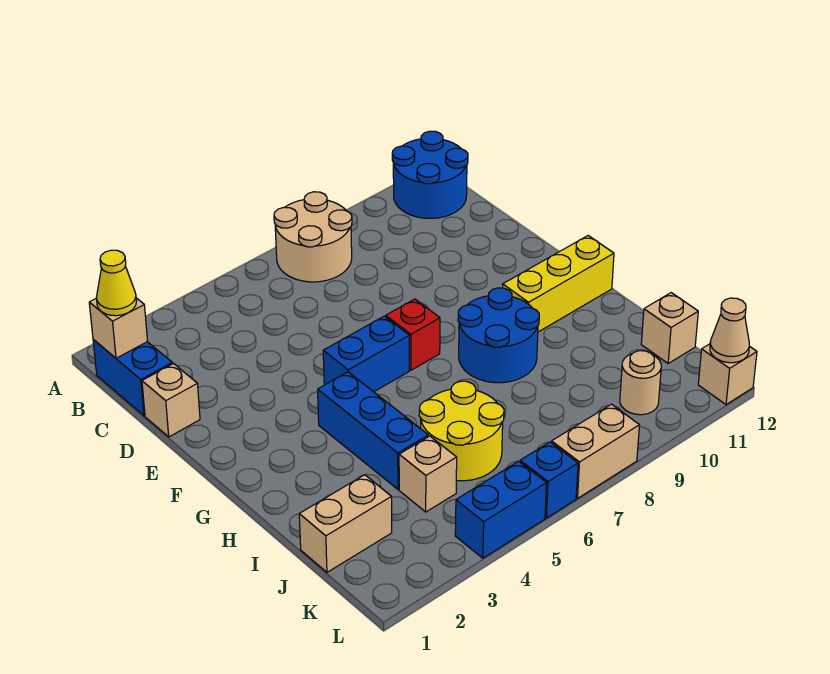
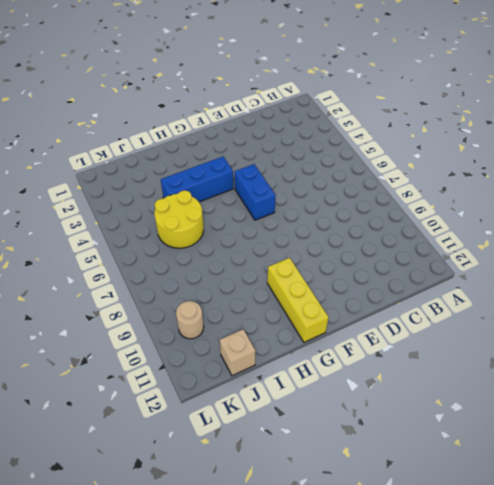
none -> tan 2x2 round brick [274,192,352,282]
none -> blue 2x2 round brick [392,131,468,218]
none -> blue 1x2 brick [93,340,172,416]

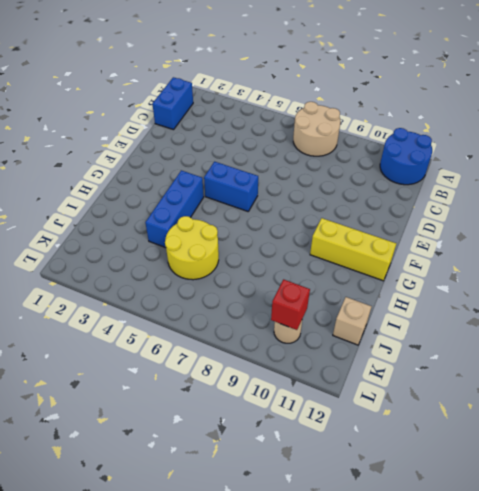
red 1x1 brick [271,279,310,330] -> red 1x1 brick moved to [386,299,440,370]
none -> tan 1x1 brick [142,364,200,437]
none -> blue 2x2 round brick [458,288,539,383]
none -> tan 1x2 brick [299,475,392,572]

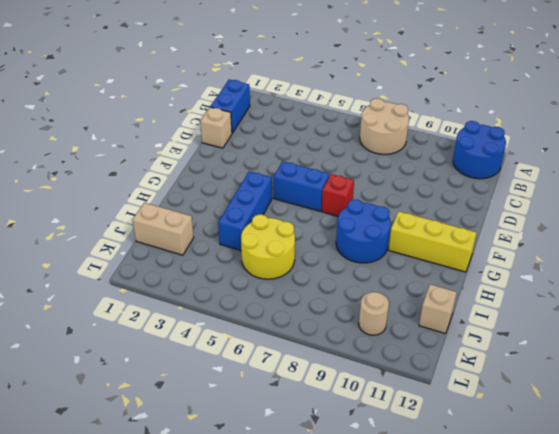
none -> tan 1x1 brick [399,436,457,512]
none -> blue 1x2 brick [455,461,547,558]
none -> blue 1x1 brick [520,442,578,518]

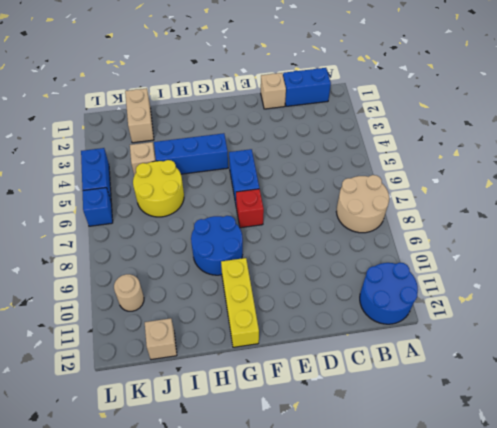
none -> tan 1x2 brick [552,404,639,498]
none -> tan 1x1 brick [698,344,757,405]
none -> tan 1x1 brick [89,298,148,358]

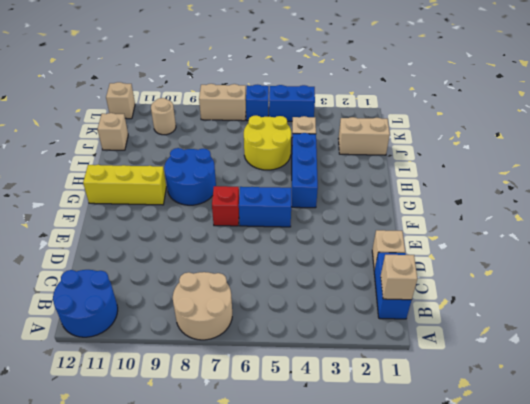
none -> tan 1x1 cone [710,298,749,363]
none -> yellow 1x1 cone [96,250,137,316]

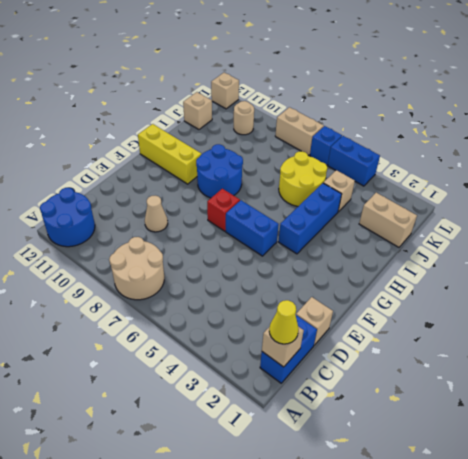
tan 1x1 cone [145,196,168,232] -> tan 1x1 cone moved to [710,298,749,363]

